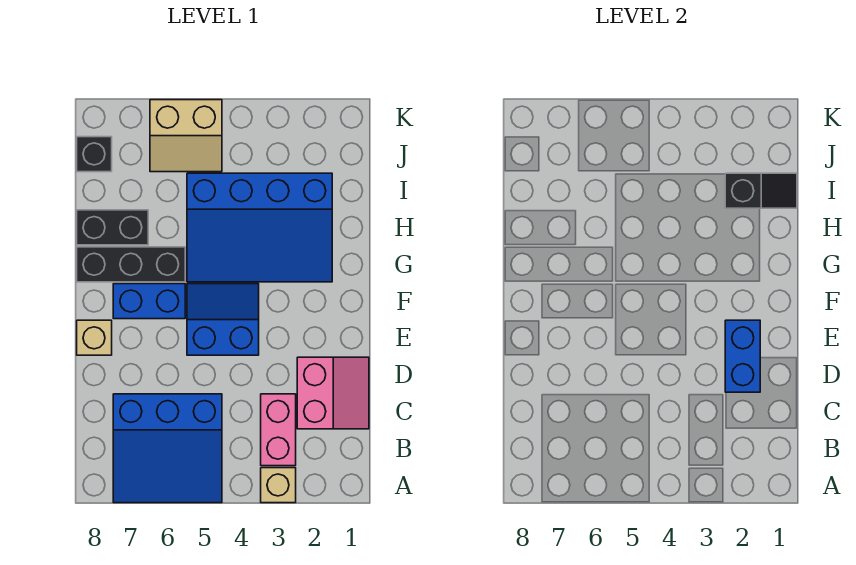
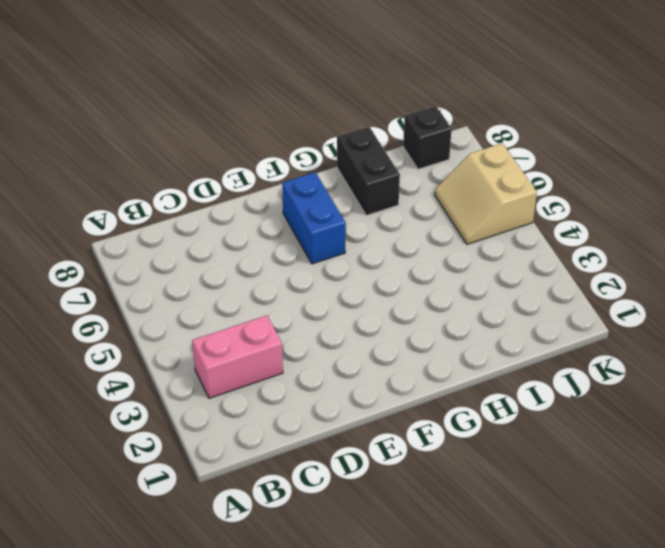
none -> tan 1x1 brick [261,468,296,503]
none -> blue 3x3 slope [113,394,222,503]
none -> pink 2x2 slope [297,357,369,429]

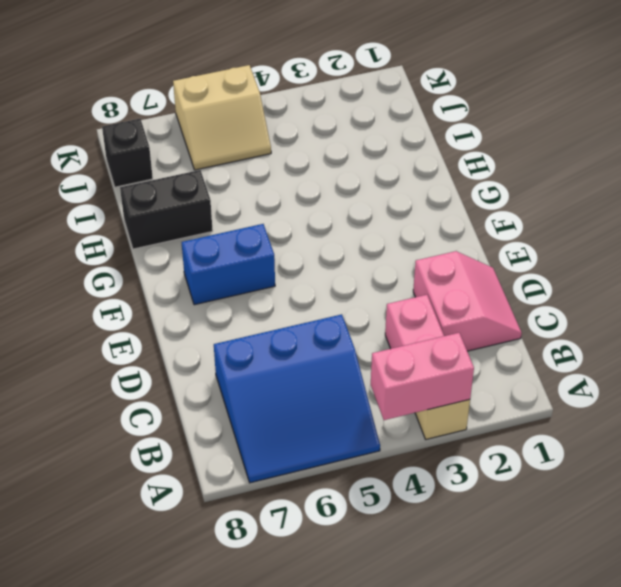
pink 1x2 brick [371,333,474,420] -> none
none -> blue 2x2 slope [187,284,259,355]
none -> tan 1x1 brick [77,320,112,355]
none -> blue 3x4 slope [187,173,332,282]

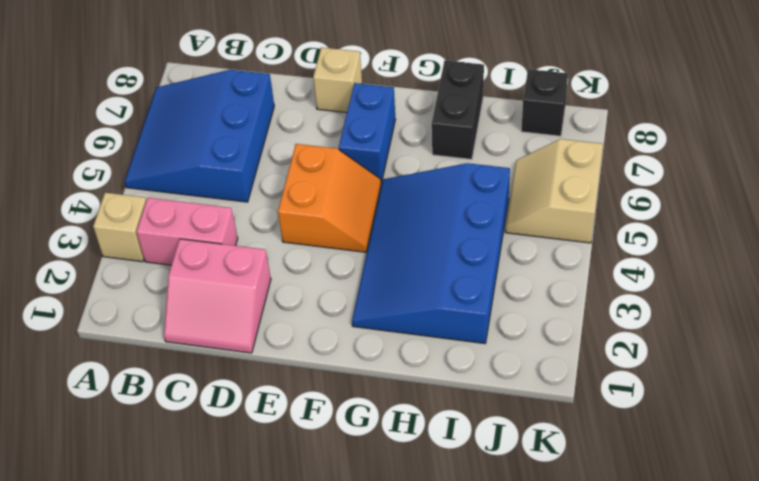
orange 2x2 slope [278,144,381,252] -> blue 2x2 slope [187,284,259,355]
none -> black 1x3 brick [77,247,185,282]
none -> blue 1x2 brick [725,320,760,392]
none -> black 1x2 slope [725,173,797,208]

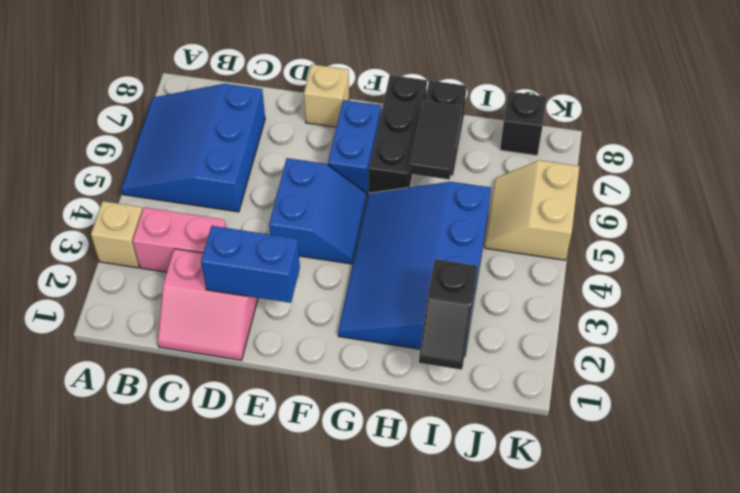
black 1x2 tile [410,101,462,179] -> none

